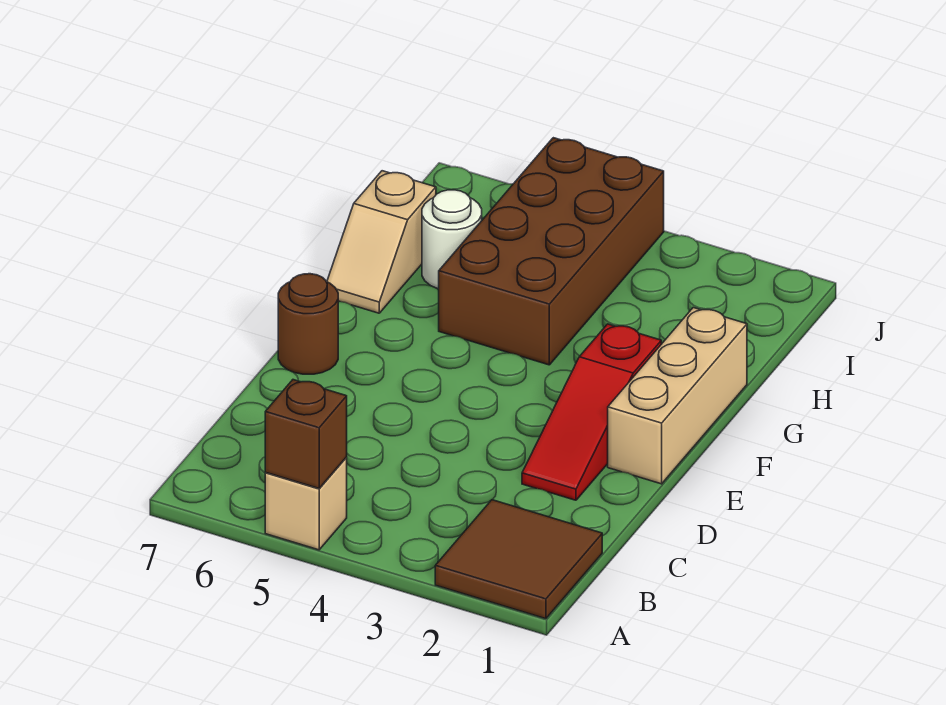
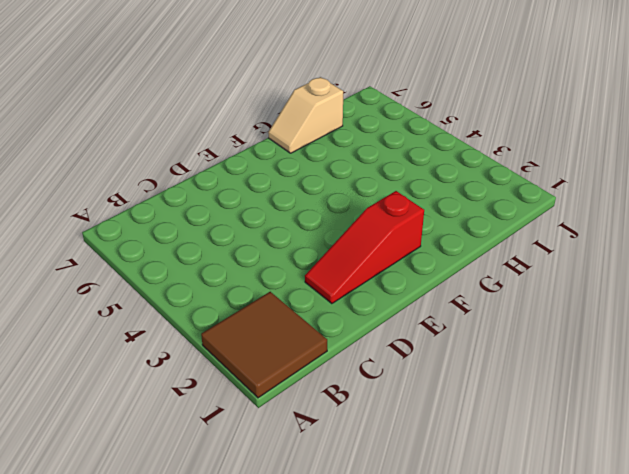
none -> tan 1x1 brick [265,457,347,550]
none -> tan 1x3 brick [608,308,747,484]

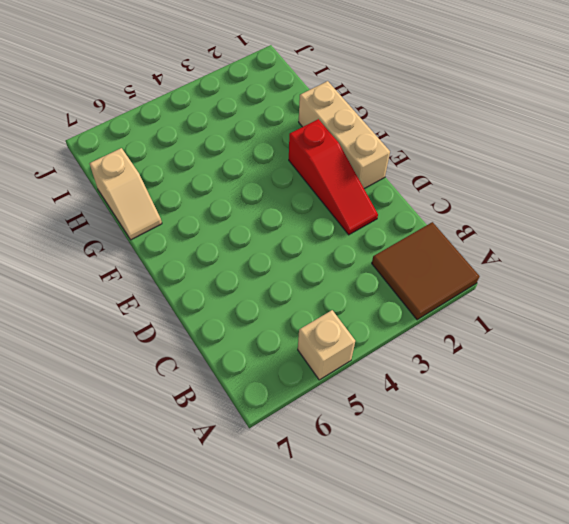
none -> brown 1x1 round brick [278,274,338,374]
none -> brown 2x4 brick [439,138,664,365]

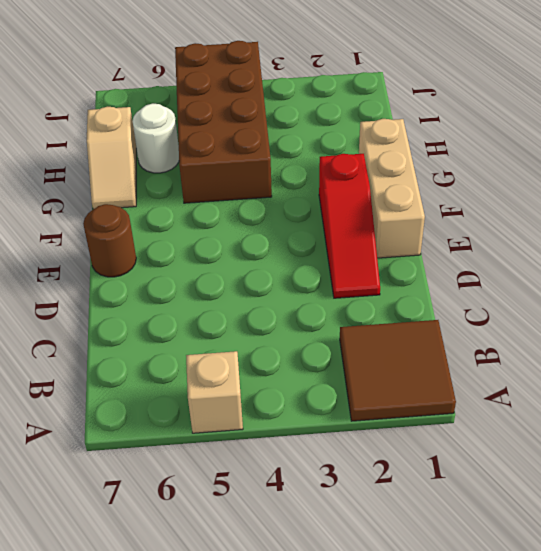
none -> brown 1x1 brick [265,380,347,488]

